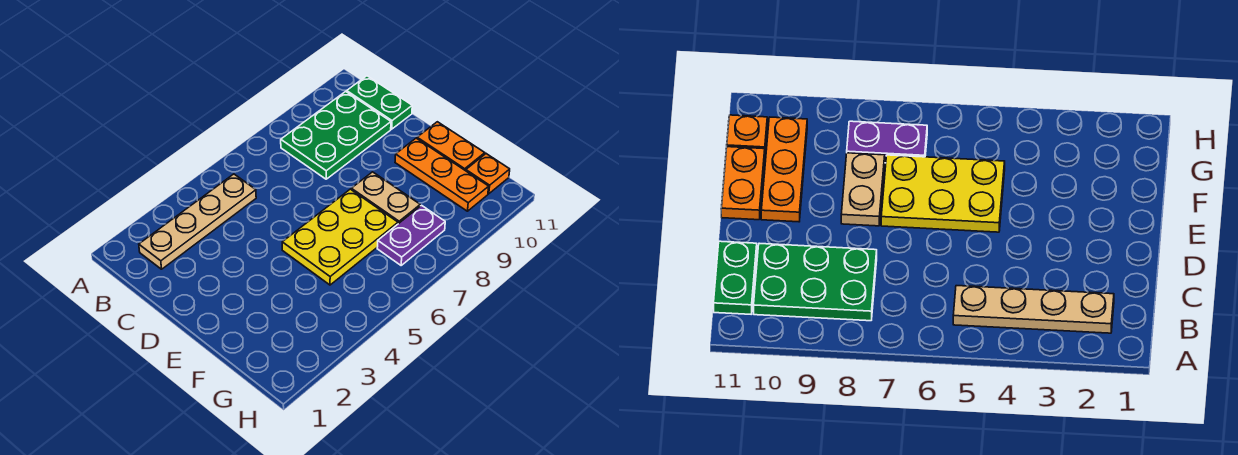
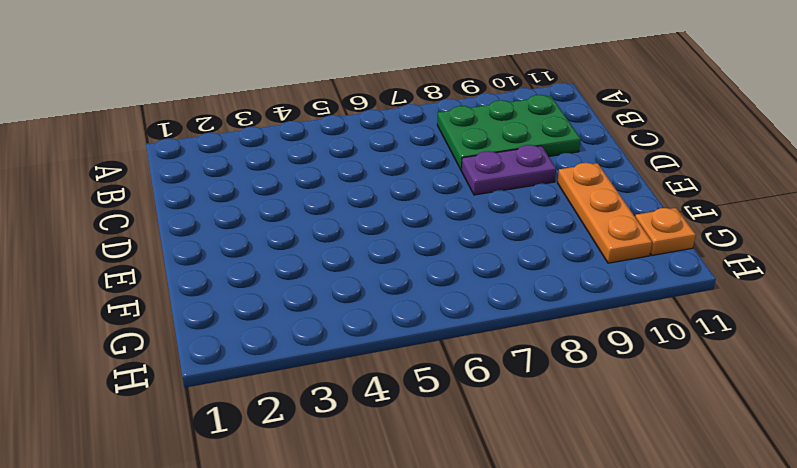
purple 1x2 plate [461,145,556,195] -> purple 1x2 plate moved to [377,205,445,265]
none -> tan 1x4 plate [139,174,256,269]
none -> green 1x2 plate [347,76,412,129]

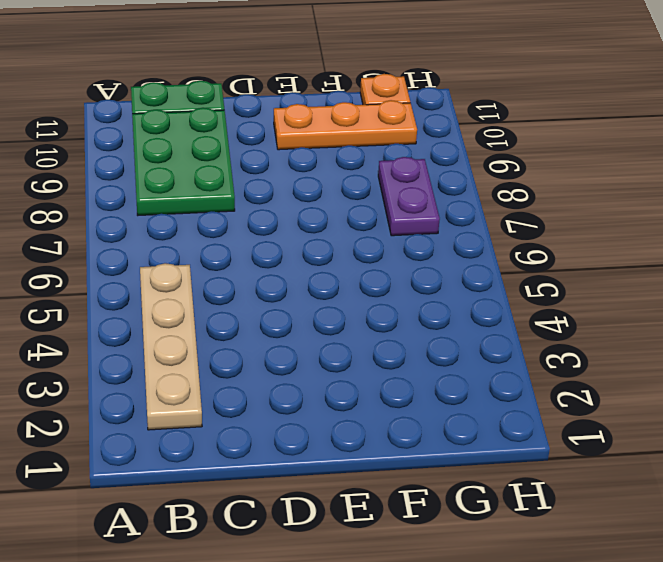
none -> yellow 2x3 plate [282,189,398,285]
none -> tan 1x2 plate [351,172,420,224]

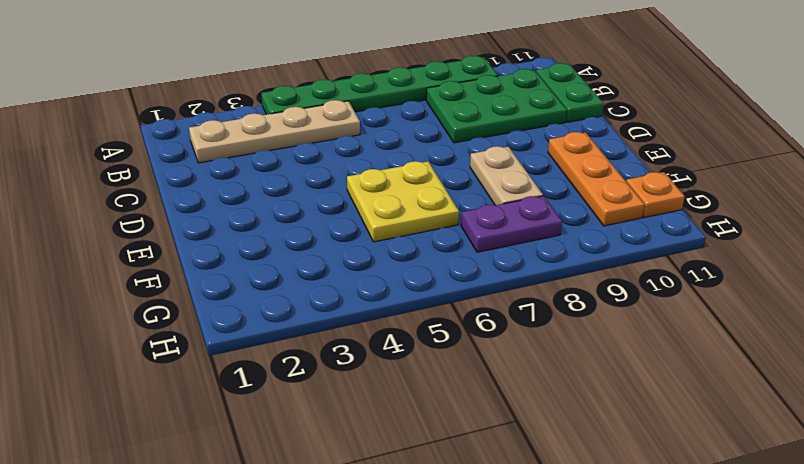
green 1x6 plate [261,56,498,115] -> none
yellow 2x2 plate [347,161,459,242] -> yellow 2x3 plate [282,189,398,285]
none -> orange 1x2 plate [417,122,485,171]

